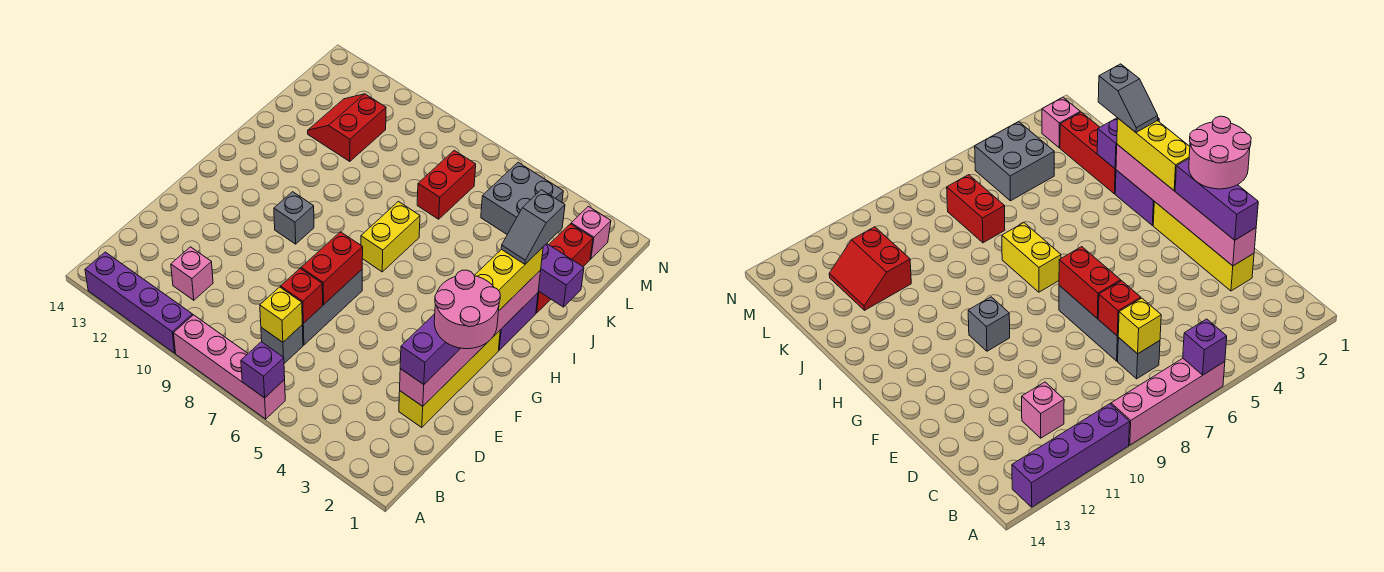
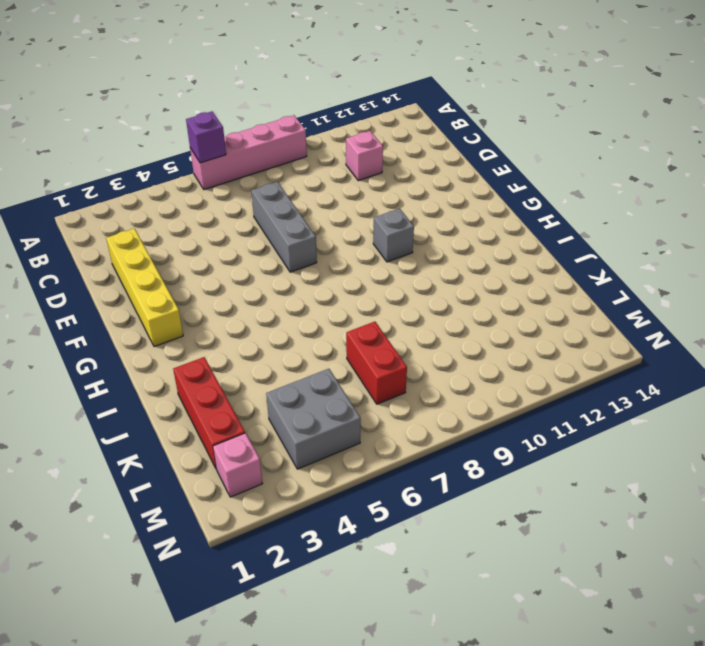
none -> purple 1x4 brick [85,252,193,353]
none -> grey 1x1 brick [261,325,303,363]
none -> purple 1x2 brick [499,293,538,350]

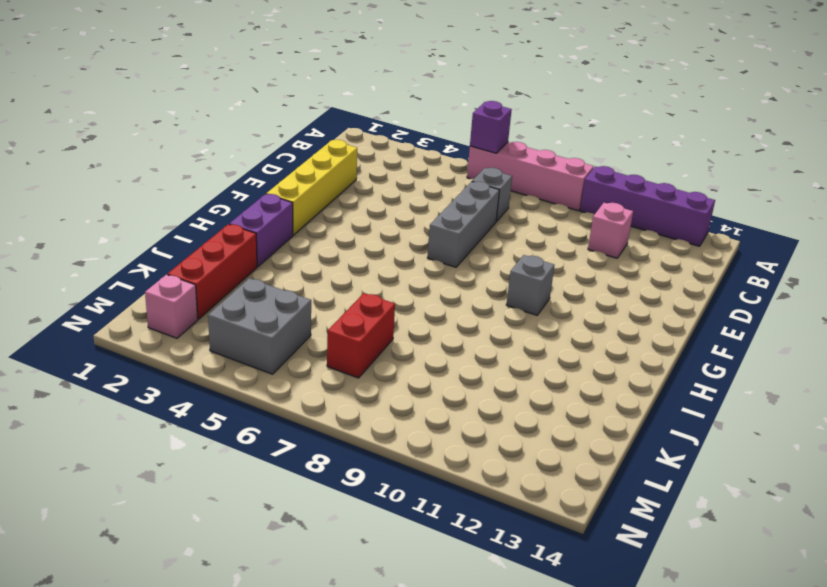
none -> yellow 1x2 brick [361,202,420,272]
none -> red 2x2 slope [308,94,386,161]
none -> yellow 1x1 brick [260,287,302,342]

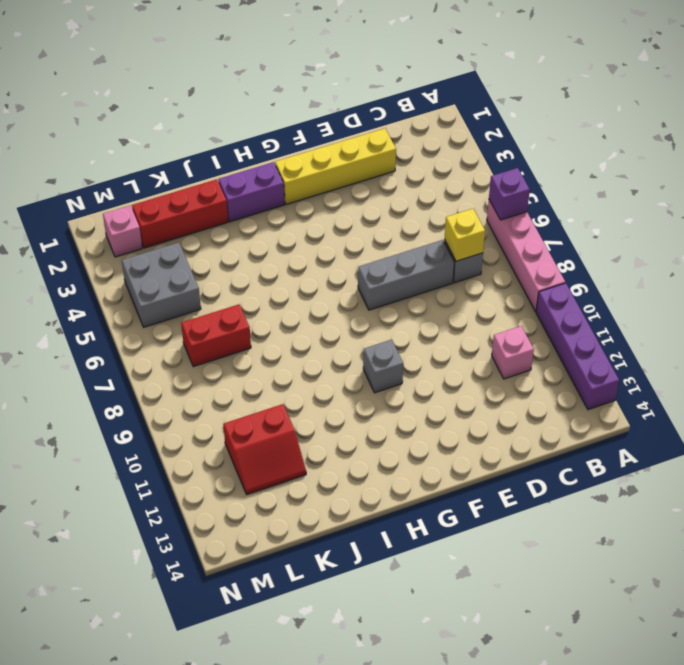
none -> yellow 1x2 brick [361,202,420,272]
none -> pink 1x6 brick [400,270,541,406]
none -> red 1x1 brick [281,269,323,323]

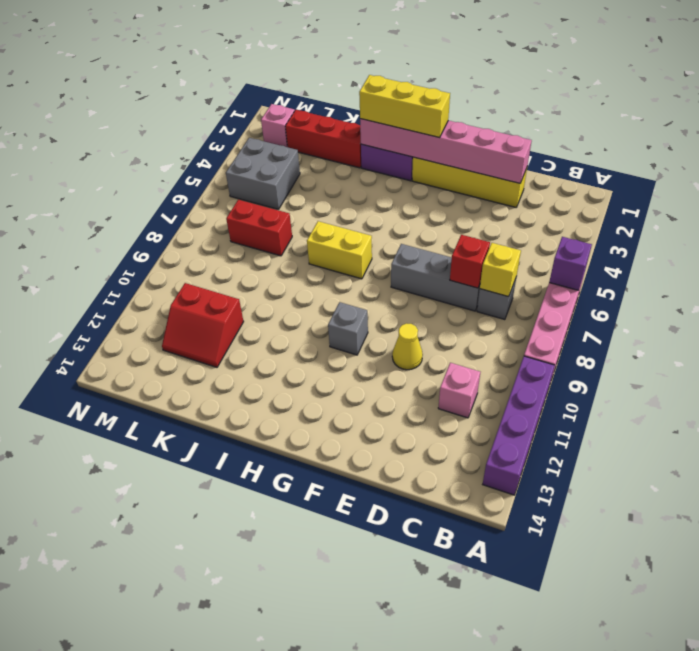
yellow 1x1 cone [392,323,423,370] -> none
none -> red 1x2 brick [301,232,363,304]
none -> purple 1x2 brick [538,244,584,307]
none -> purple 1x3 brick [400,314,461,385]

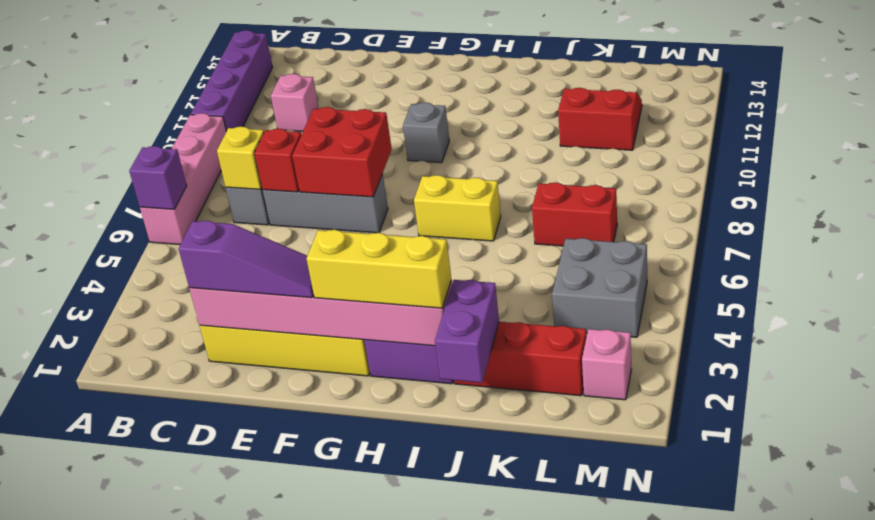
purple 1x3 slope [179,220,314,298] -> purple 1x3 brick [400,314,461,385]
red 2x2 brick [292,107,392,197] -> red 1x2 brick [301,232,363,304]
none -> pink 2x2 round brick [434,270,500,349]
none -> grey 1x2 slope [501,190,565,264]

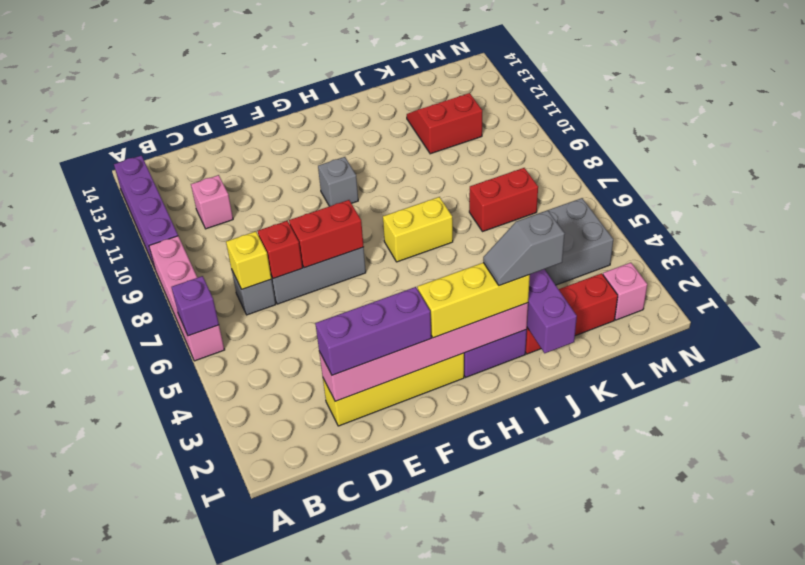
none -> pink 2x2 round brick [434,270,500,349]

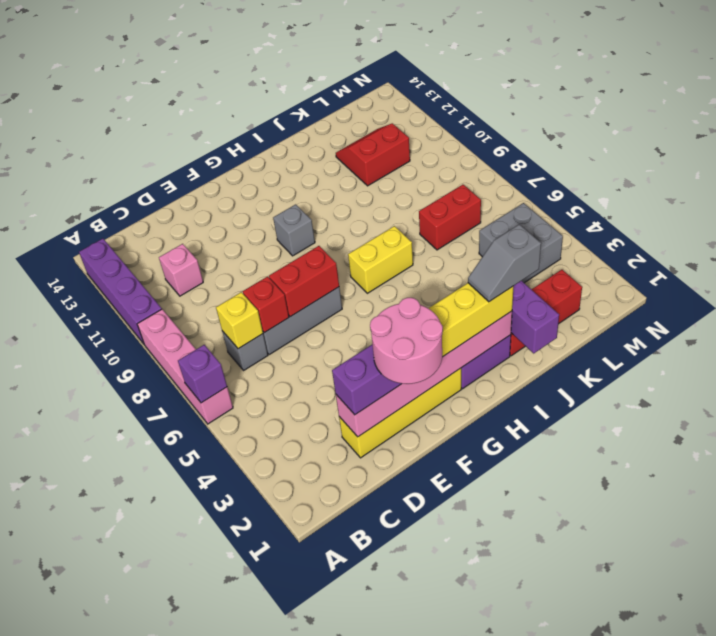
none -> pink 1x1 brick [571,206,611,259]

